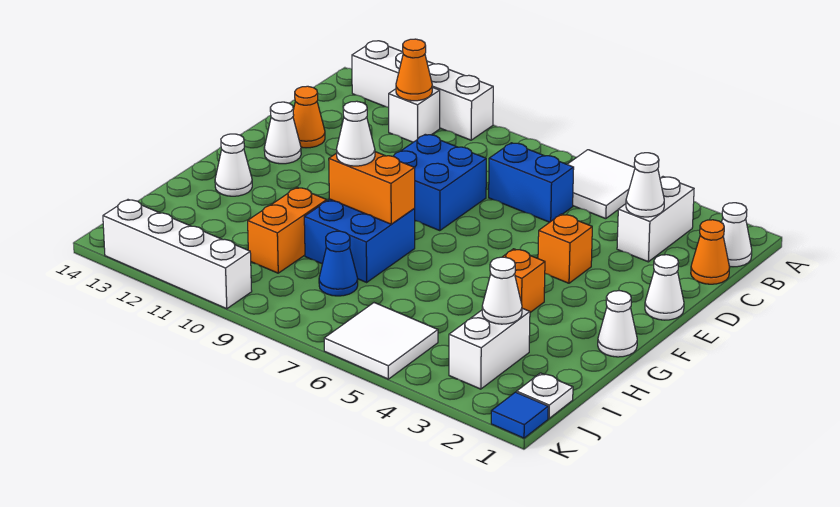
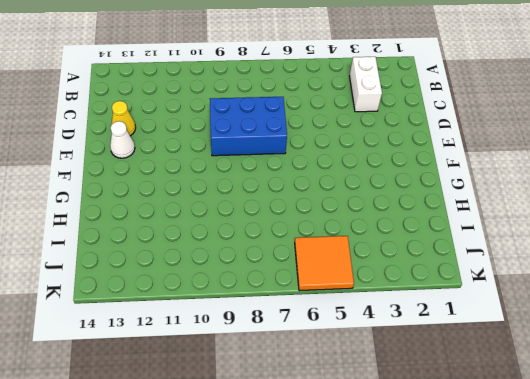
blue 2x3 brick [210,97,287,156] -> blue 2x2 brick [393,134,486,231]
yellow 1x1 cone [111,101,136,136] -> orange 1x1 cone [293,86,325,148]
orange 2x2 tile [295,236,354,291] -> white 2x2 tile [324,303,438,379]
none -> white 2x2 tile [567,150,635,219]
none -> white 1x4 brick [352,41,493,140]
none -> white 1x1 cone [721,203,752,267]

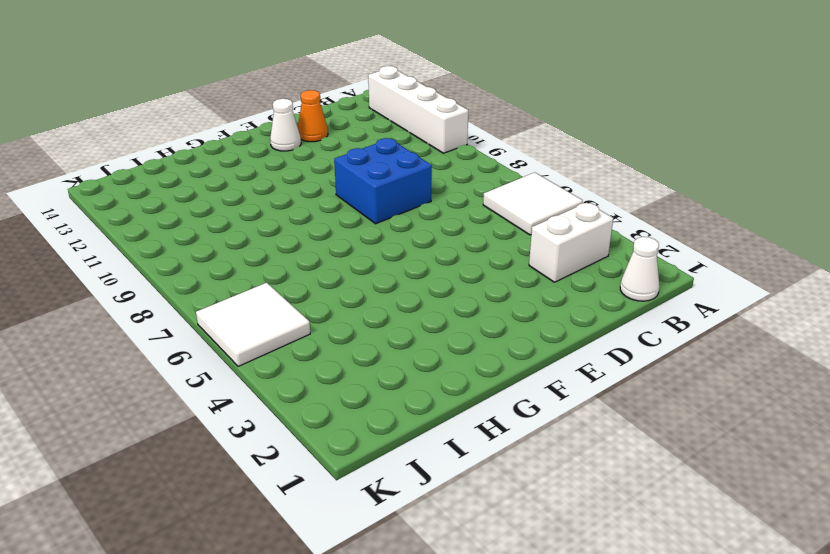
none -> white 1x1 brick [389,87,440,142]
none -> orange 1x1 cone [691,220,730,284]
none -> blue 1x2 brick [489,143,574,222]

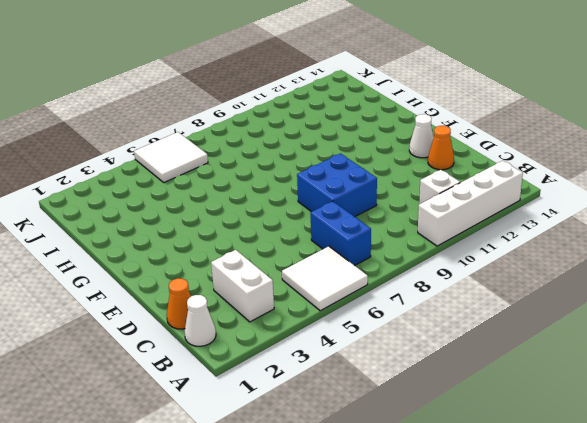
blue 1x2 brick [311,201,371,266] -> blue 1x2 brick turned to [489,143,574,222]
none -> white 1x1 cone [645,255,684,320]
none -> orange 1x1 brick [538,214,592,283]
none -> white 1x1 cone [598,291,637,357]

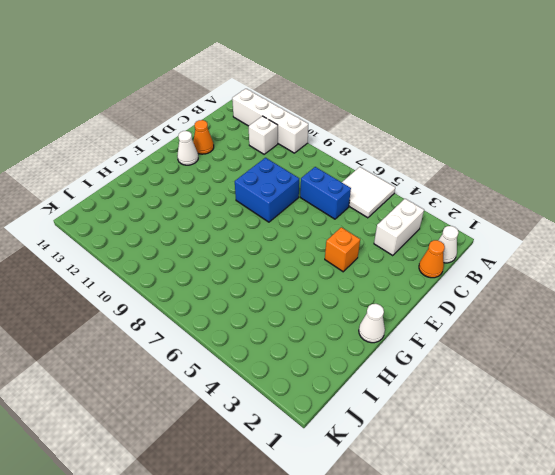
none -> white 1x1 cone [645,255,684,320]
none -> orange 1x1 brick [490,249,545,312]
none -> blue 2x2 brick [304,199,415,282]

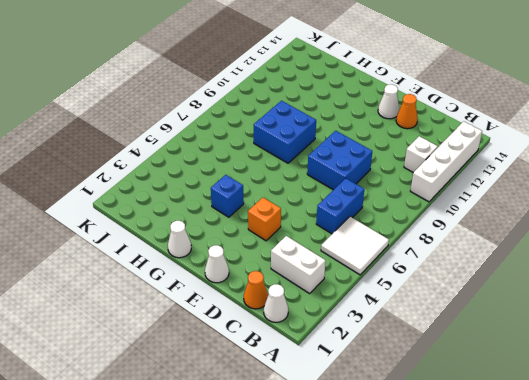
blue 1x1 brick [211,175,244,217] -> orange 1x1 brick [490,249,545,312]
none -> white 1x1 cone [215,134,252,196]
none -> orange 1x2 brick [248,188,327,273]
none -> white 1x2 brick [449,308,530,389]

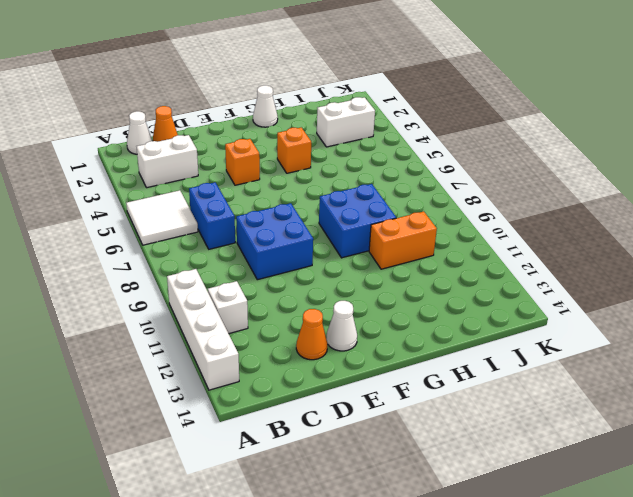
none -> white 1x1 cone [645,255,684,320]
none -> white 1x1 cone [215,134,252,196]
none -> blue 1x1 cone [319,231,358,296]

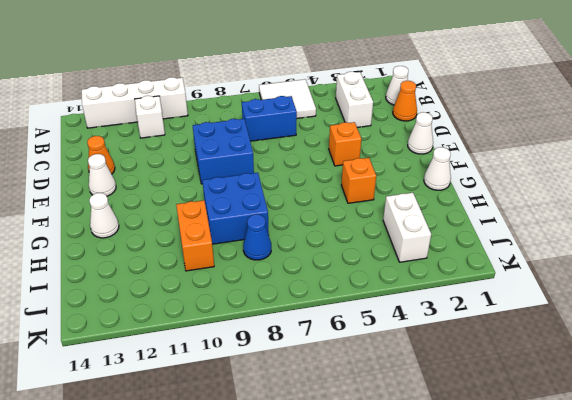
none -> white 1x1 plate [517,373,573,418]
none -> white 2x2 tile [324,303,438,379]
none -> blue 1x1 tile [491,392,548,438]

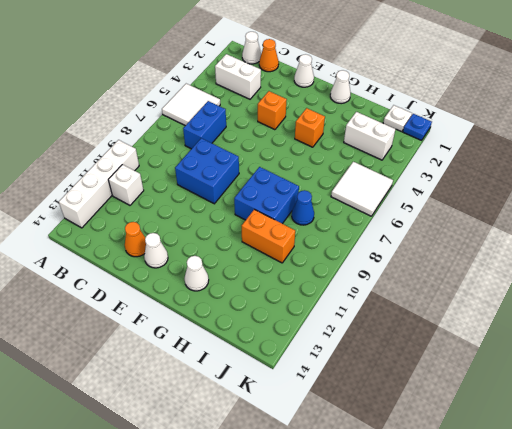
blue 1x1 plate [403,114,432,140] -> blue 1x1 tile [491,392,548,438]
none -> white 1x4 brick [103,200,252,309]
none -> orange 1x1 cone [396,39,432,101]
none -> white 1x1 cone [626,153,664,217]

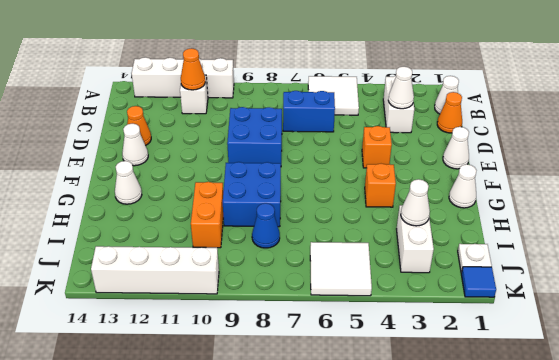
none -> orange 1x2 brick [329,152,415,224]
none -> white 1x1 cone [336,101,375,166]

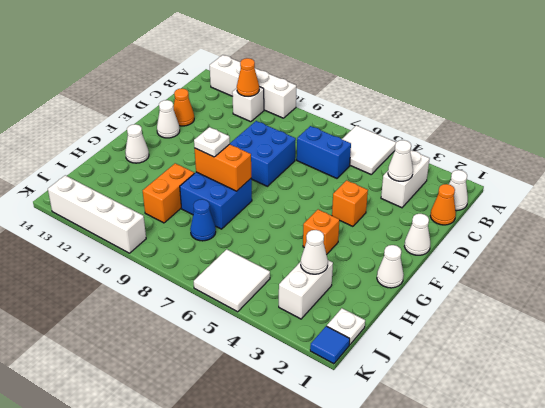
white 1x1 plate [194,127,230,157] -> white 1x1 cone [336,101,375,166]

